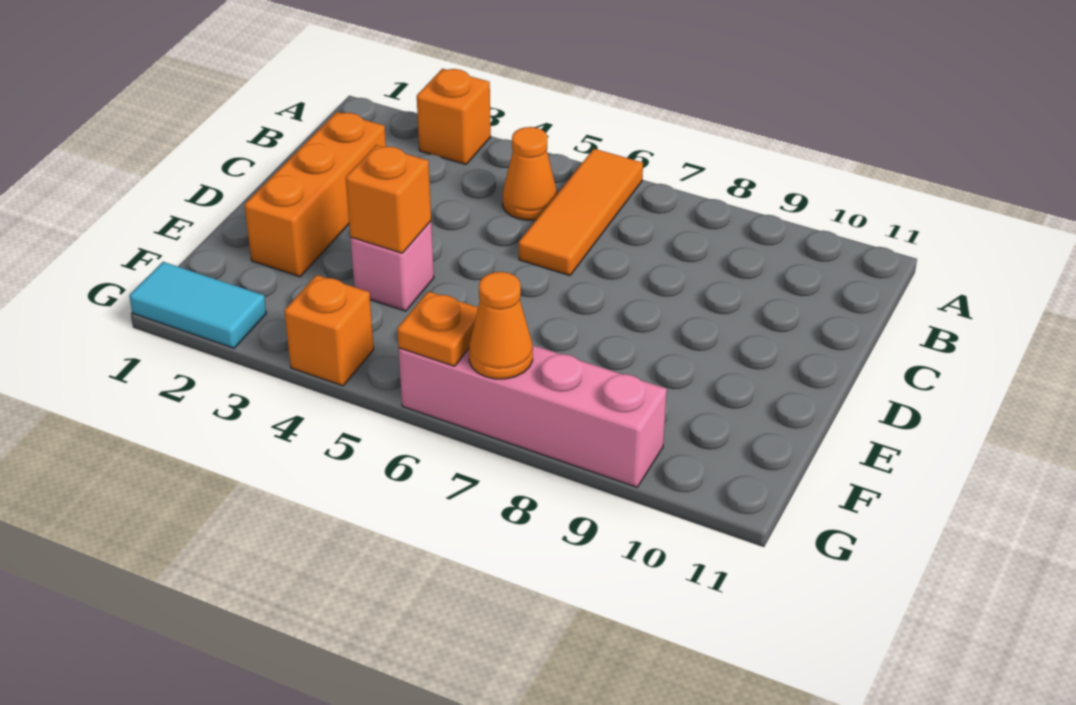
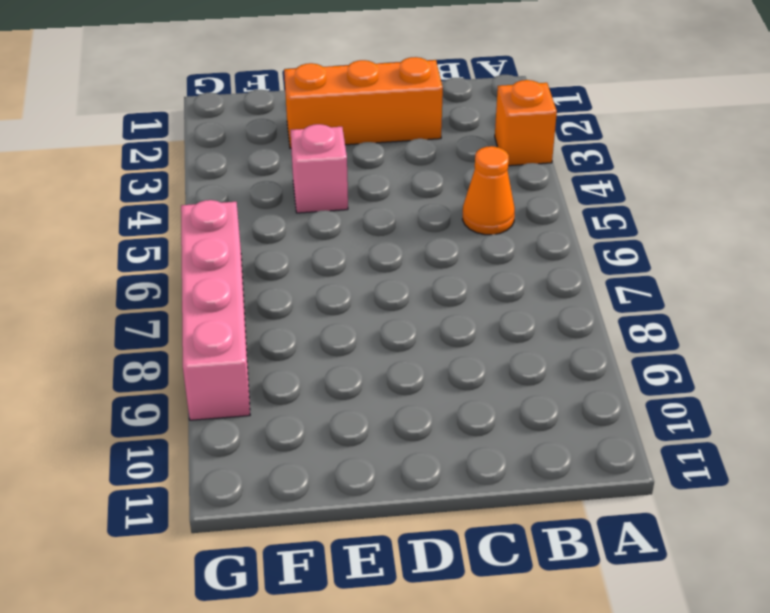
none -> orange 1x3 tile [519,149,643,276]
none -> cyan 1x2 tile [129,262,266,348]

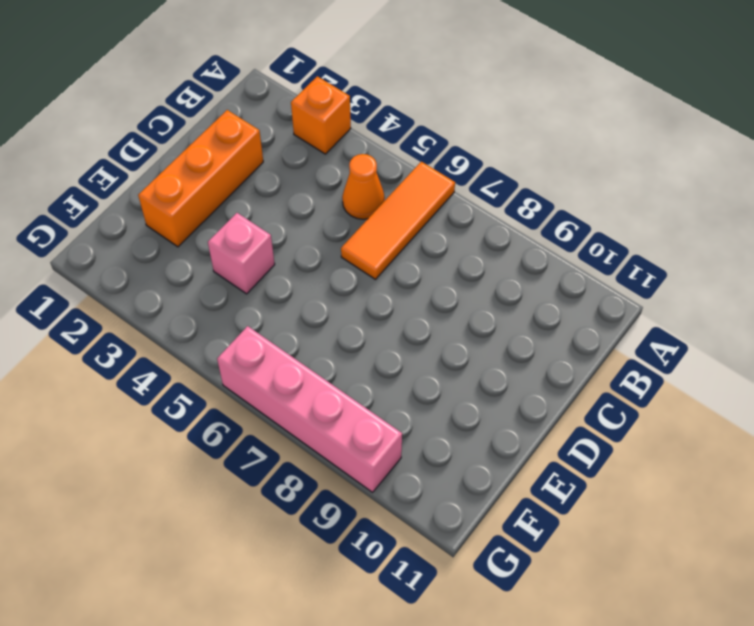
none -> cyan 1x2 tile [129,262,266,348]
none -> orange 1x1 brick [284,275,374,386]

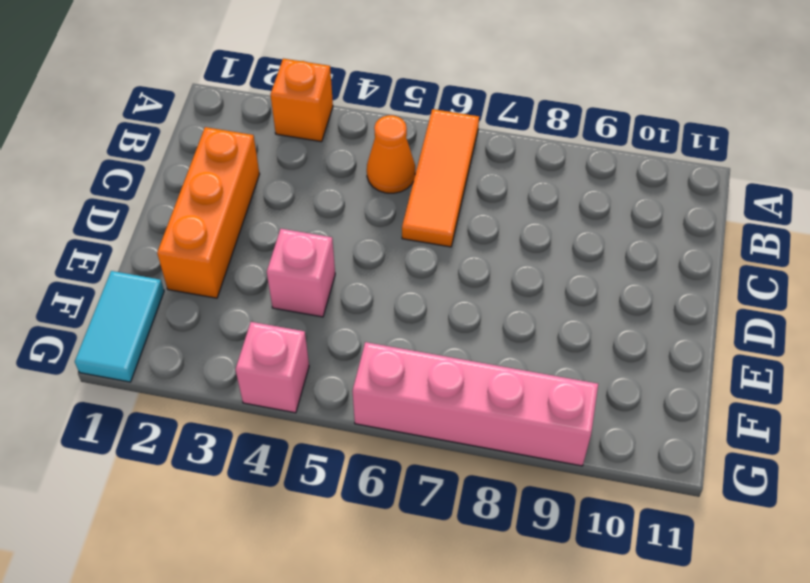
cyan 1x2 tile [75,271,164,382] -> cyan 1x2 tile turned to [129,262,266,348]
pink 1x1 brick [236,322,309,413] -> orange 1x1 brick [284,275,374,386]
none -> orange 1x1 brick [346,145,431,253]
none -> orange 1x1 plate [397,291,478,366]

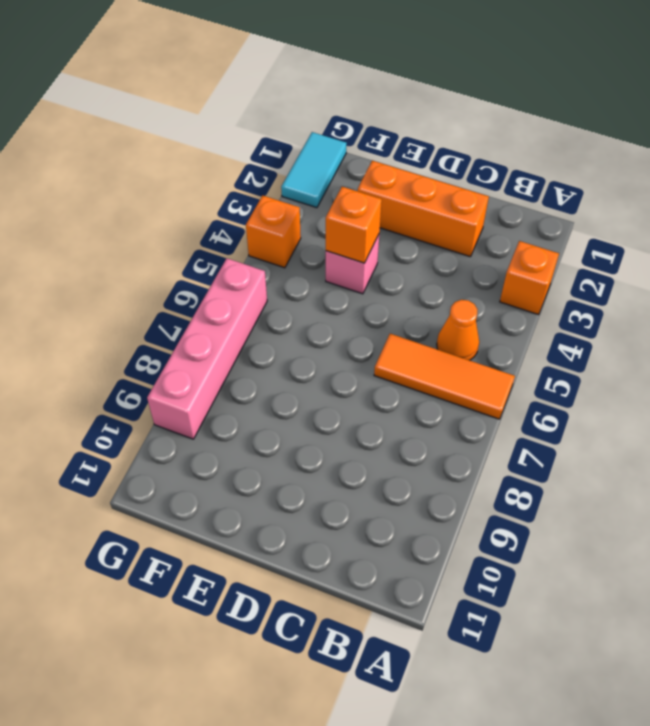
none -> orange 1x1 plate [397,291,478,366]
none -> orange 1x1 cone [469,272,533,379]

